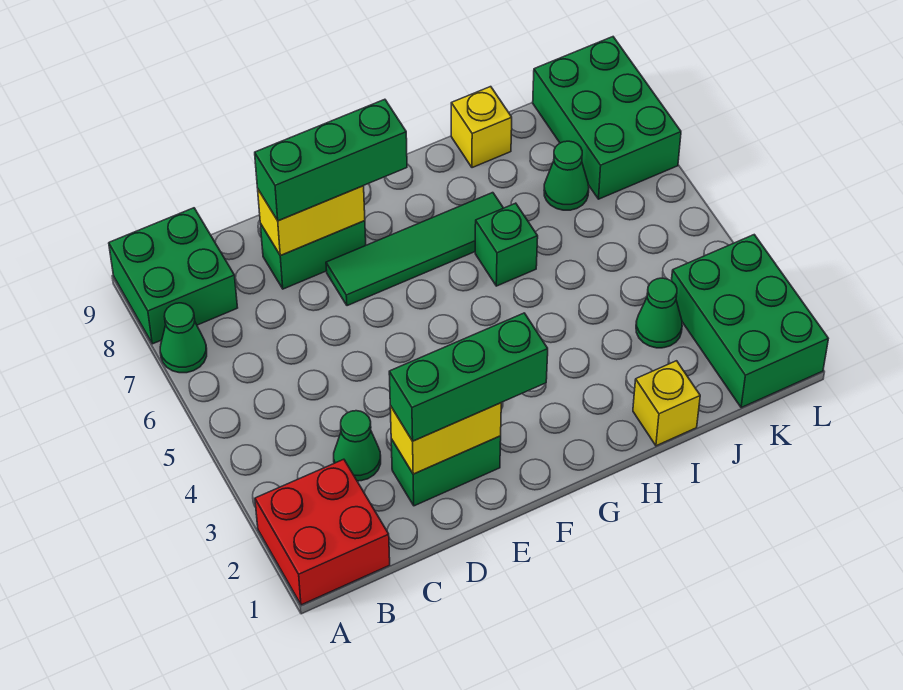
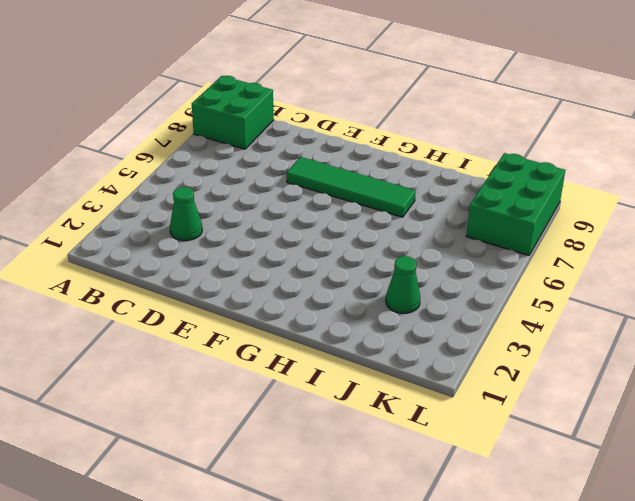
none -> red 2x2 brick [255,459,390,605]
none -> green 1x1 cone [160,303,207,373]
none -> green 1x2 brick [391,436,501,506]

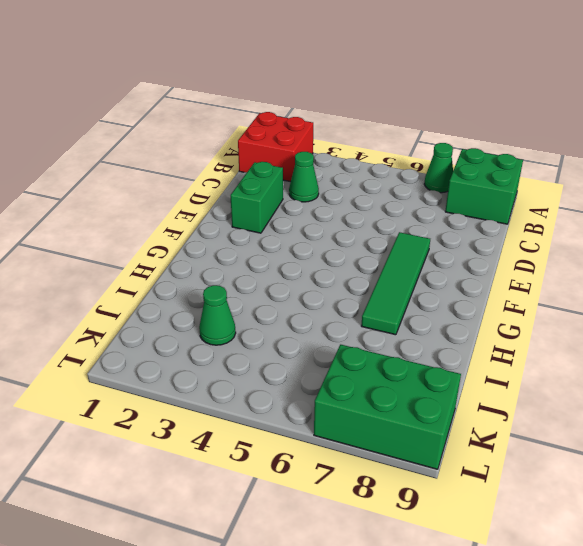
none -> green 1x2 brick [260,221,366,289]
none -> green 1x1 brick [475,203,538,286]
none -> yellow 1x1 brick [633,361,700,446]

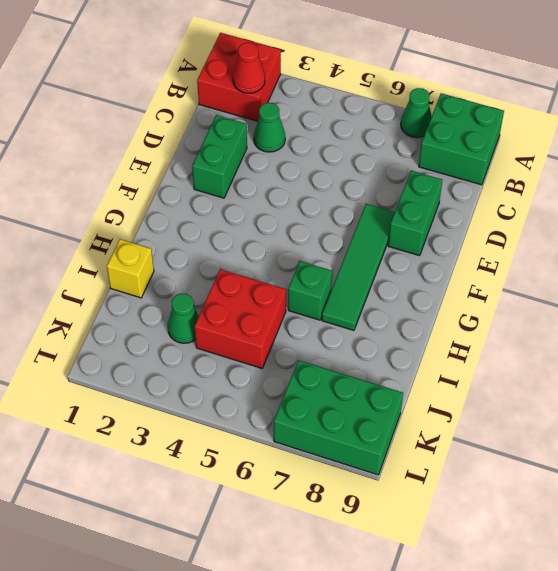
red 1x1 cone [233,43,265,93] -> none
red 2x2 brick [195,269,286,368] -> none
none -> yellow 1x1 brick [451,87,512,168]
none -> green 1x1 cone [544,141,589,210]
none -> green 2x3 brick [672,235,828,407]

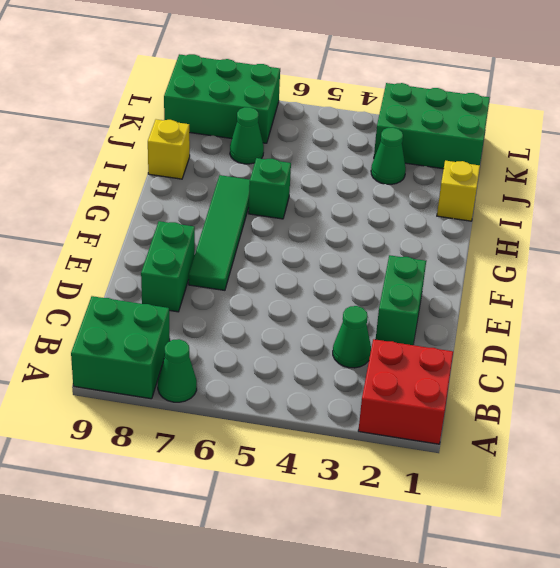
none -> yellow 1x2 brick [390,403,501,474]
none -> yellow 1x2 brick [258,186,365,256]
none -> green 1x3 brick [389,313,548,441]

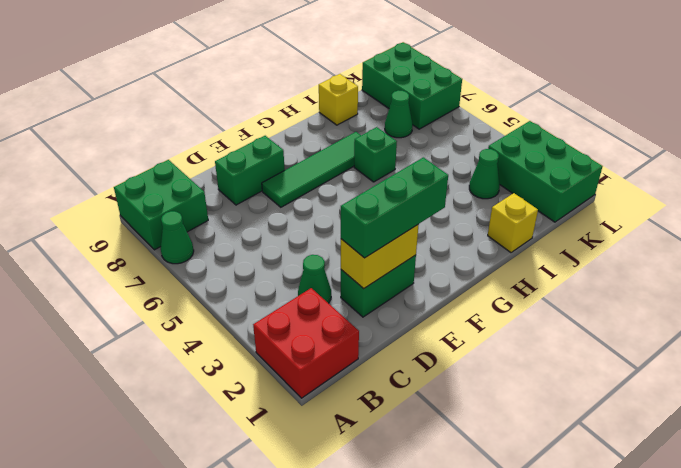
none -> yellow 1x2 brick [258,186,365,256]
none -> green 1x3 brick [255,99,407,221]

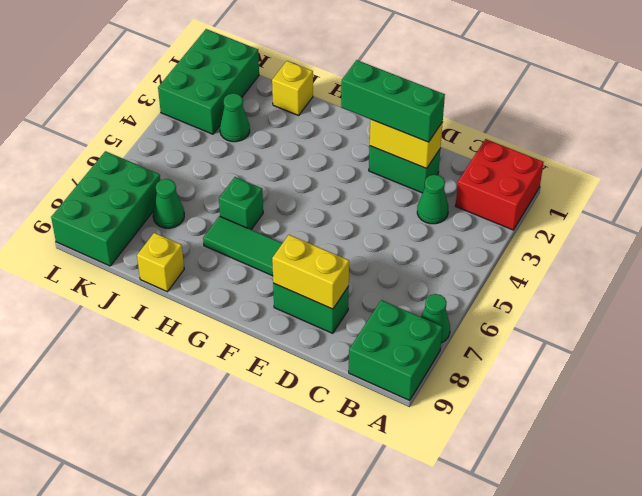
none -> green 1x3 brick [255,99,407,221]

